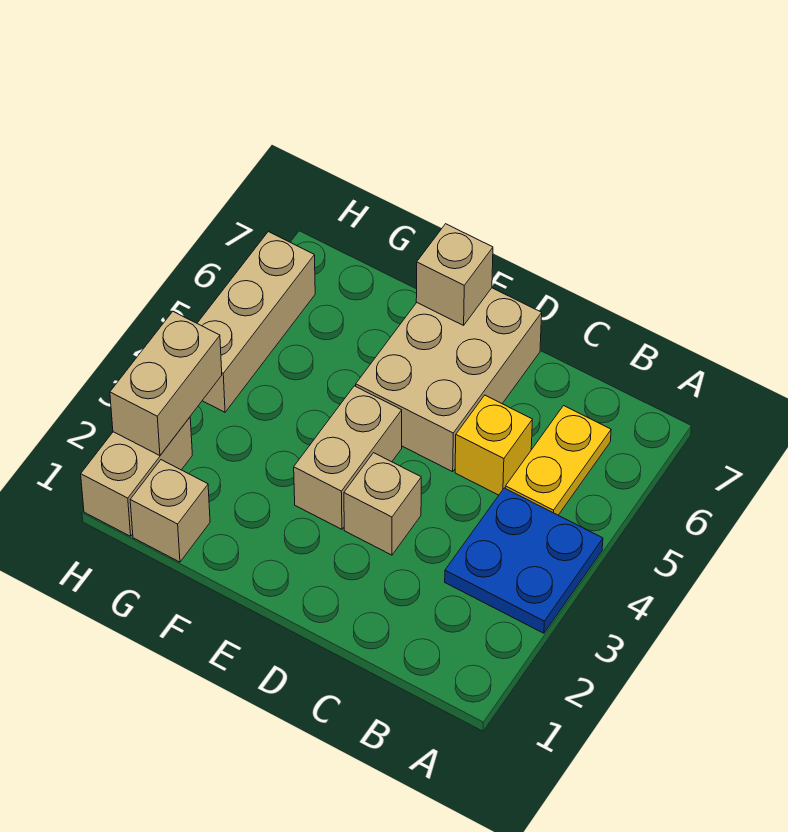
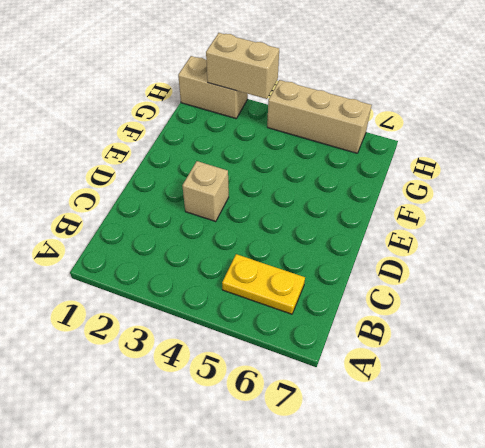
none -> blue 2x2 plate [445,488,603,633]
none -> yellow 1x1 brick [455,395,532,495]

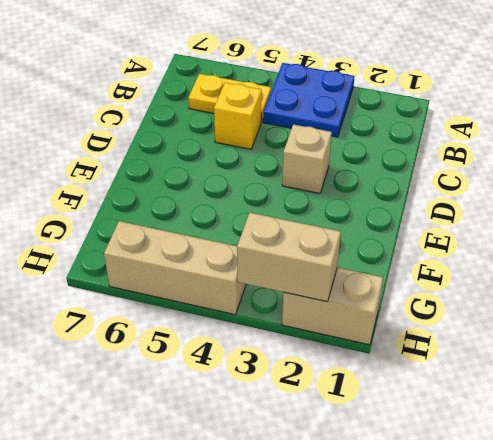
none -> tan 2x3 brick [356,288,542,472]
none -> tan 1x2 brick [294,386,402,529]

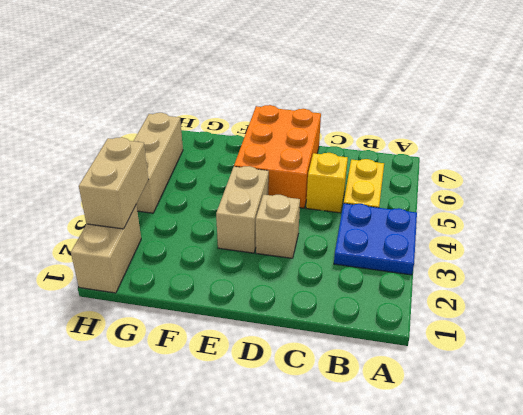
orange 2x3 brick [234,105,321,208] -> tan 2x3 brick [356,288,542,472]
none -> tan 1x1 brick [130,460,210,562]
none -> tan 1x1 brick [416,224,493,325]

